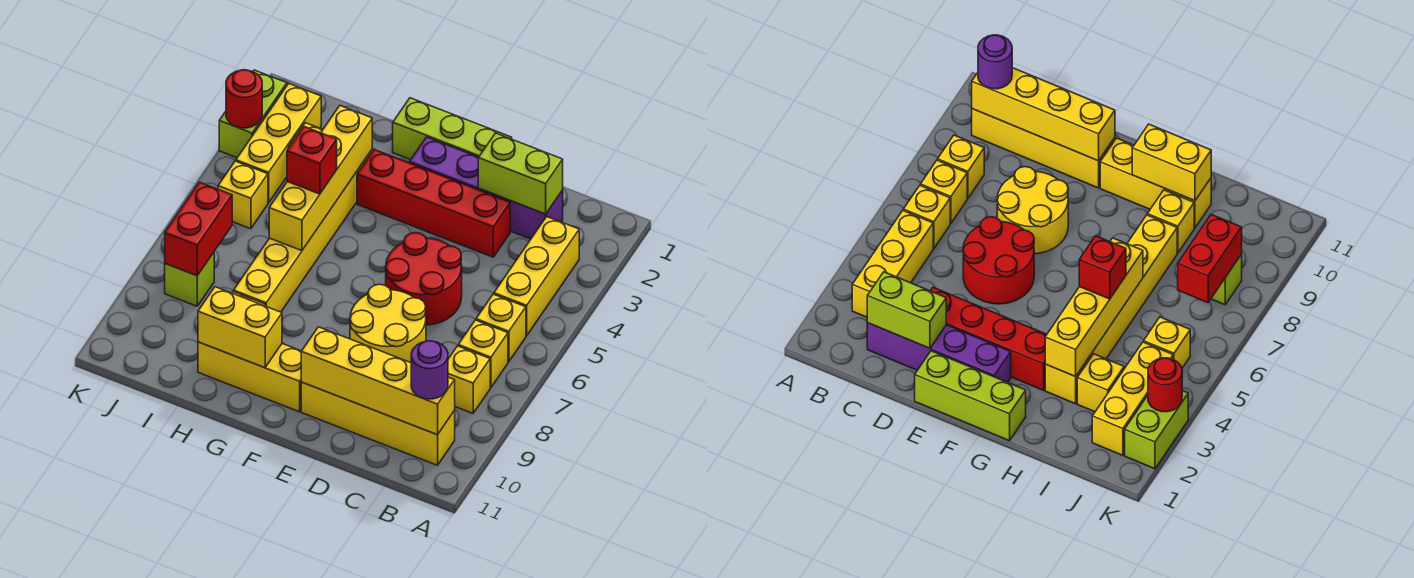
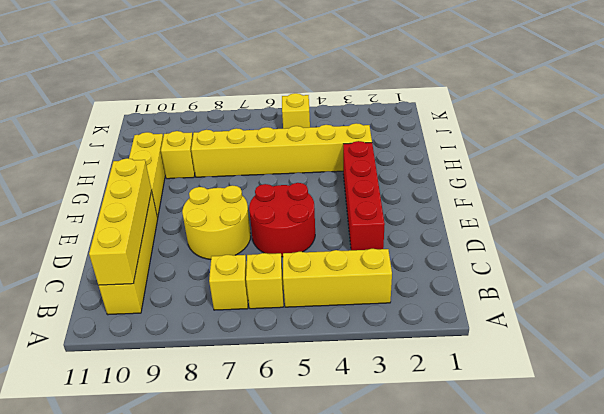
none -> yellow 1x1 brick [448,346,490,413]
none -> purple 1x4 brick [409,137,563,239]
none -> lime 1x3 brick [393,98,512,160]

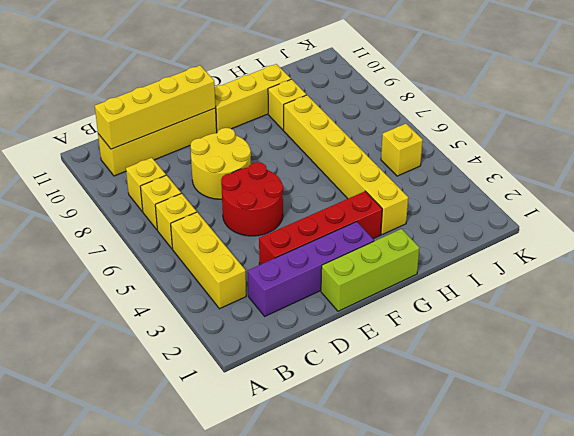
none -> yellow 1x1 brick [1077,354,1124,412]
none -> yellow 1x3 brick [236,84,321,203]
none -> lime 1x1 brick [165,253,214,306]

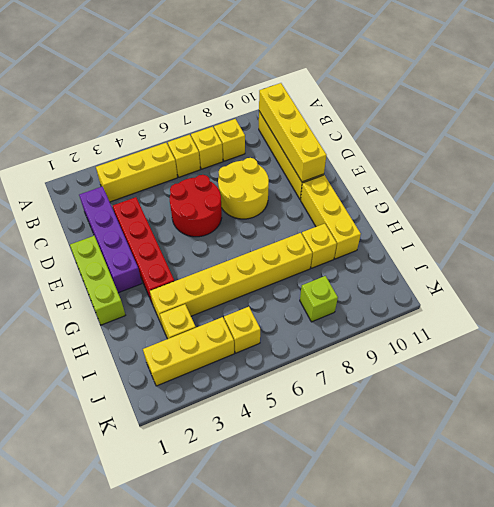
none -> lime 1x2 brick [219,70,287,158]
none -> lime 1x2 brick [478,133,563,214]
none -> yellow 1x2 brick [198,287,282,368]

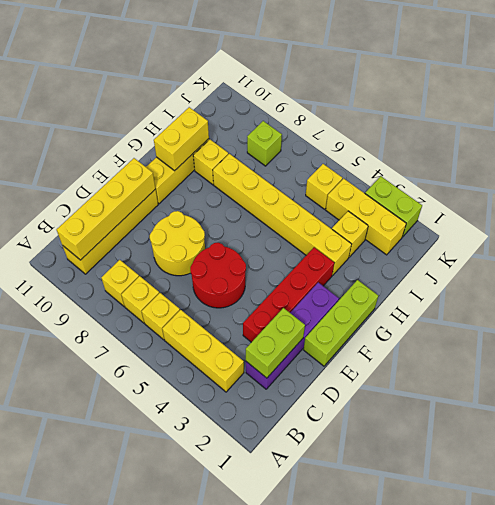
none -> yellow 1x4 brick [269,106,372,251]
none -> red 1x2 brick [165,182,232,276]
none -> red 1x1 round brick [226,70,262,128]

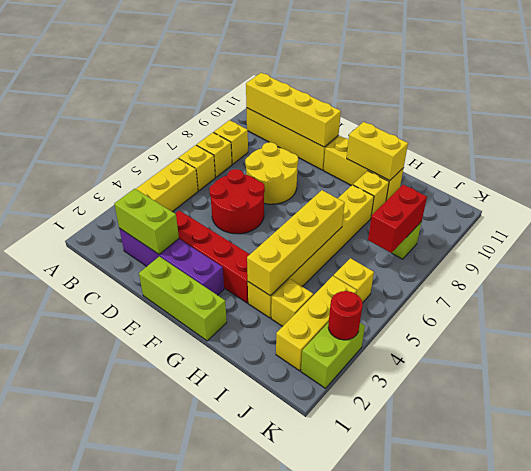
none -> purple 1x1 round brick [411,341,448,399]
none -> red 1x1 brick [287,127,337,194]

